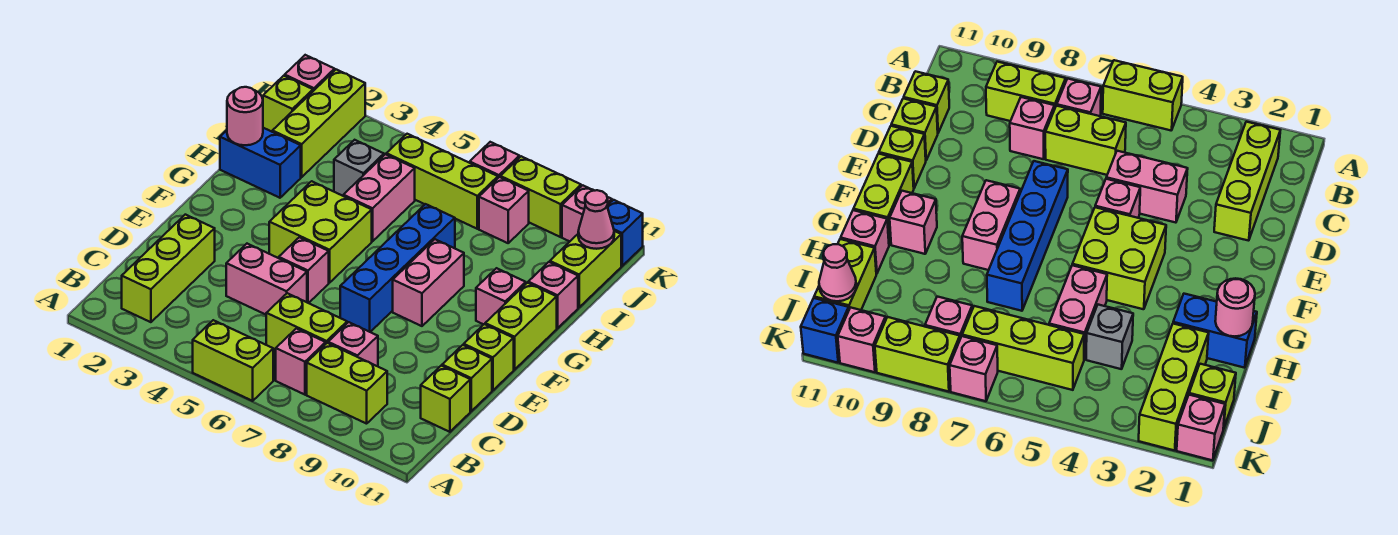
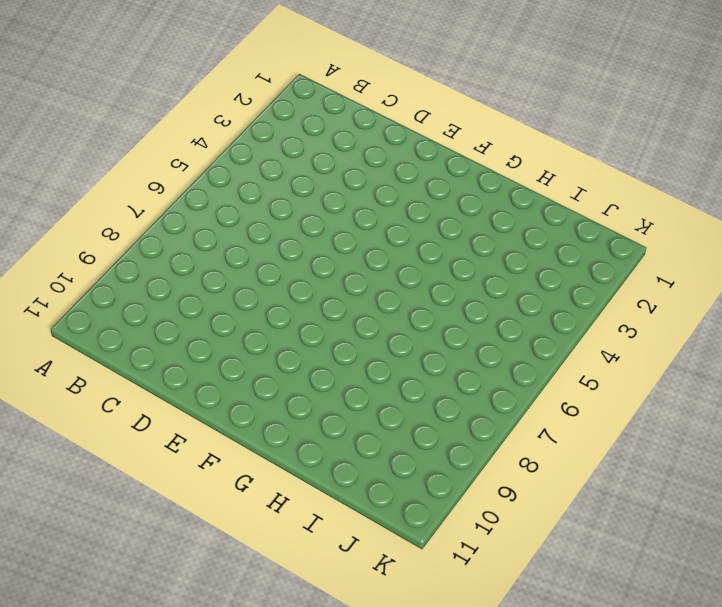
none -> lime 1x2 brick [193,320,273,401]
none -> lime 1x3 brick [122,215,215,322]
none -> pink 1x1 brick [276,328,326,395]
none -> lime 1x2 brick [307,343,387,424]

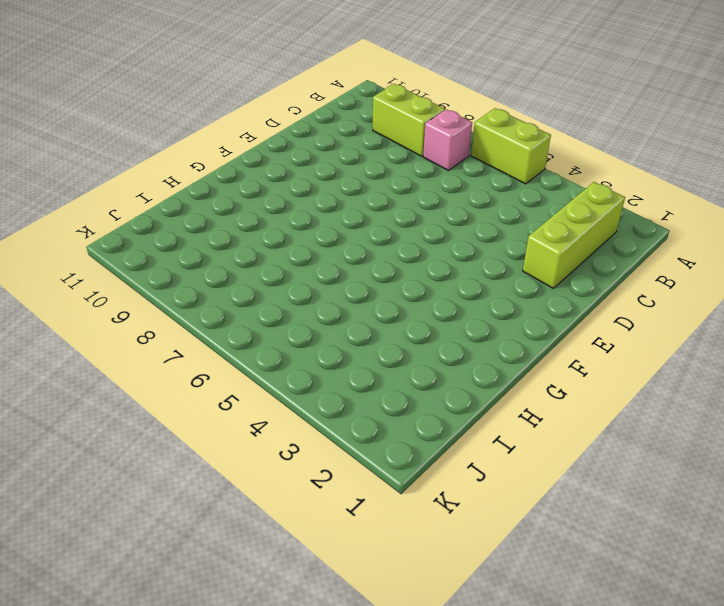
none -> lime 1x2 brick [266,293,347,350]
none -> pink 1x1 brick [328,322,378,366]
none -> lime 1x1 brick [421,366,470,432]
none -> pink 1x2 brick [226,244,307,315]

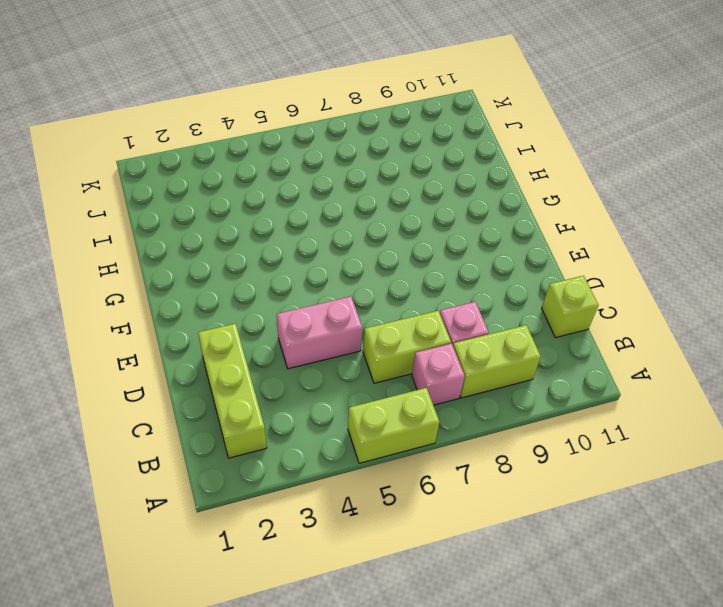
none -> lime 1x1 brick [442,345,492,411]
none -> pink 1x1 brick [279,237,329,303]
none -> blue 1x4 brick [340,204,455,332]
none -> lime 1x1 brick [464,324,514,390]

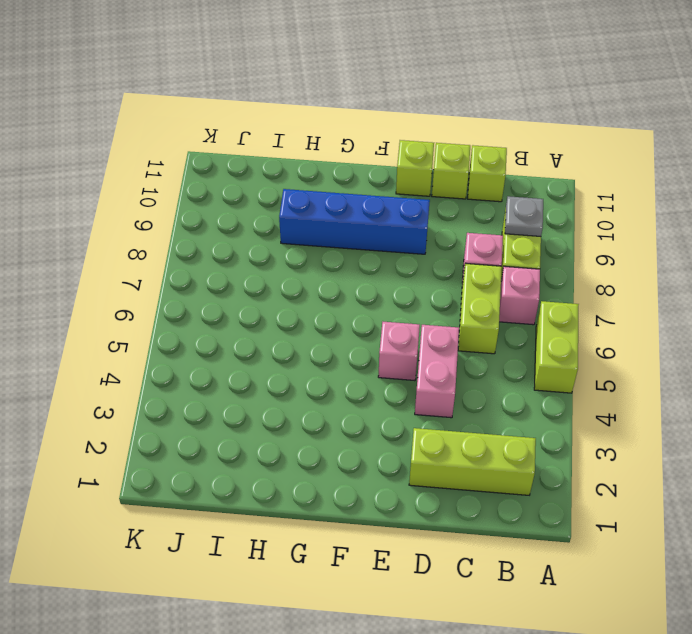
grey 1x1 plate [505,196,543,236] -> none
blue 1x4 brick [279,189,430,254] -> blue 1x4 brick moved to [340,204,455,332]
none -> lime 2x2 brick [269,181,372,283]
none -> pink 1x2 brick [393,239,464,326]
none -> lime 1x2 brick [485,283,557,370]
none -> pink 1x1 brick [476,268,526,324]

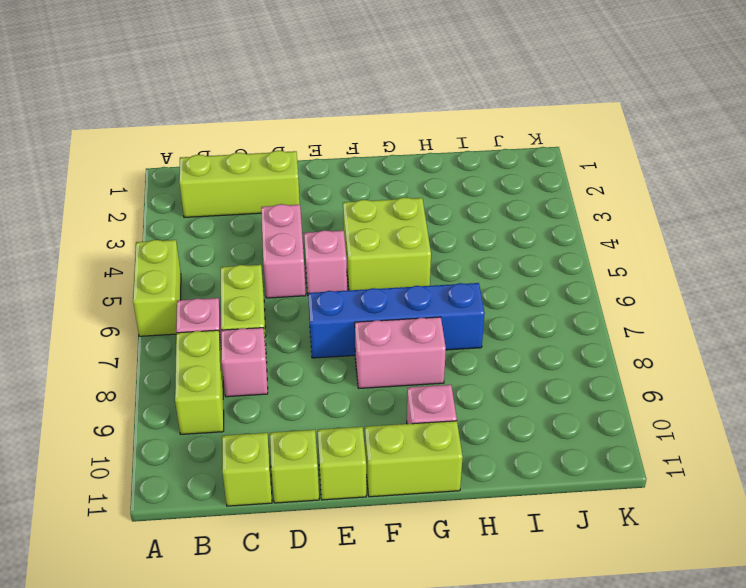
none -> blue 1x2 brick [220,128,301,198]
none -> pink 1x2 brick [343,154,415,241]
none -> pink 1x1 brick [528,262,578,328]
none -> lime 1x3 brick [272,70,365,177]

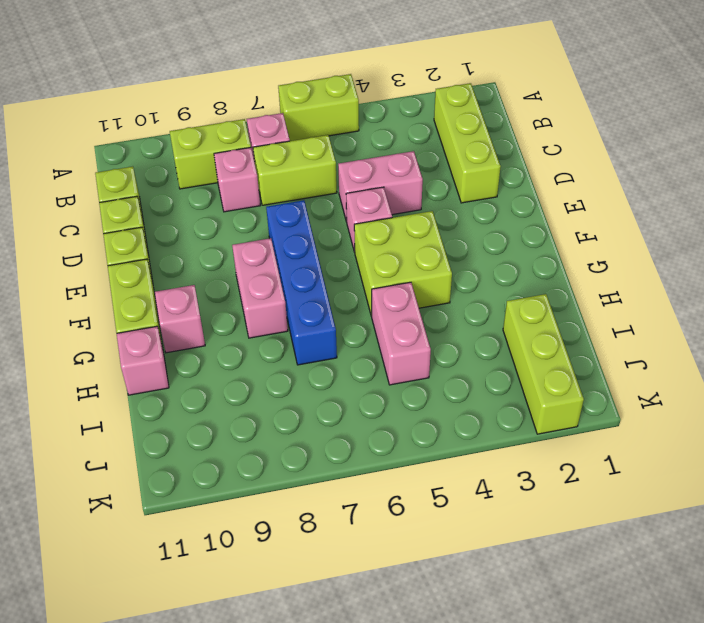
none -> blue 1x2 brick [220,128,301,198]
none -> grey 1x1 brick [334,140,384,196]
none -> lime 1x2 brick [550,231,621,307]
none -> lime 1x1 brick [263,76,313,132]

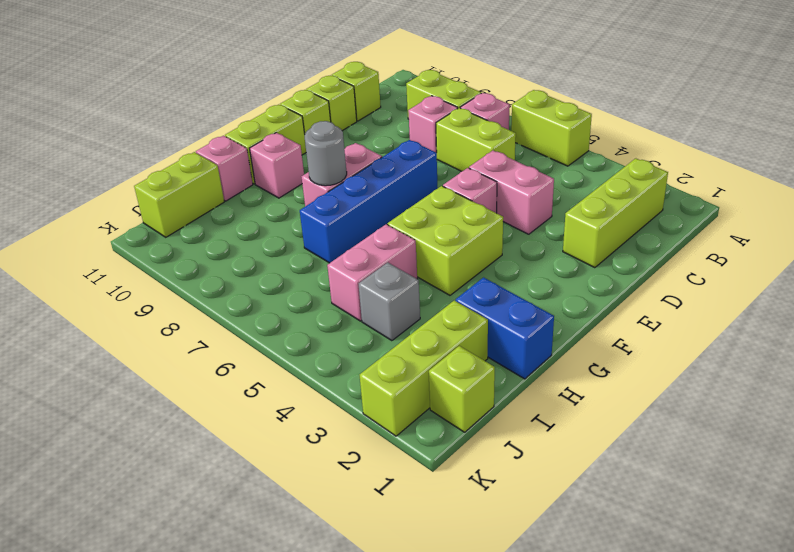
grey 1x1 round brick [305,121,347,186] -> none
none -> lime 1x3 brick [386,134,498,229]
none -> pink 1x1 brick [479,177,529,243]
none -> pink 1x1 brick [285,55,335,91]
none -> pink 1x1 brick [470,142,519,178]

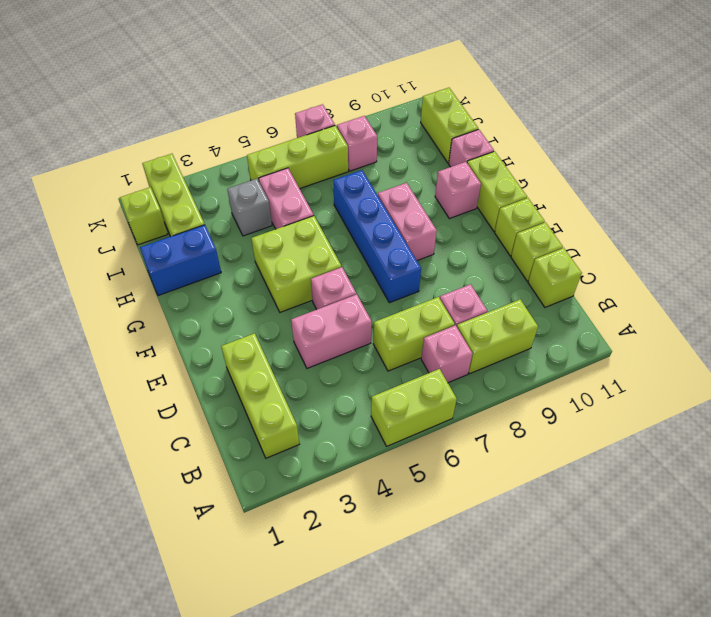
none -> pink 1x1 brick [285,55,335,91]
none -> lime 1x2 brick [500,156,581,237]
none -> pink 1x1 brick [562,185,612,241]
none -> blue 1x1 brick [607,200,643,266]

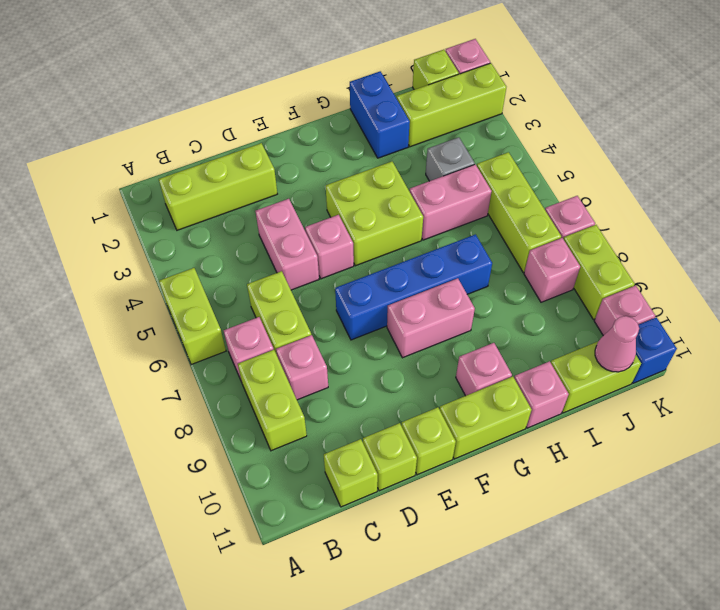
none -> pink 1x1 round brick [227,87,263,145]

